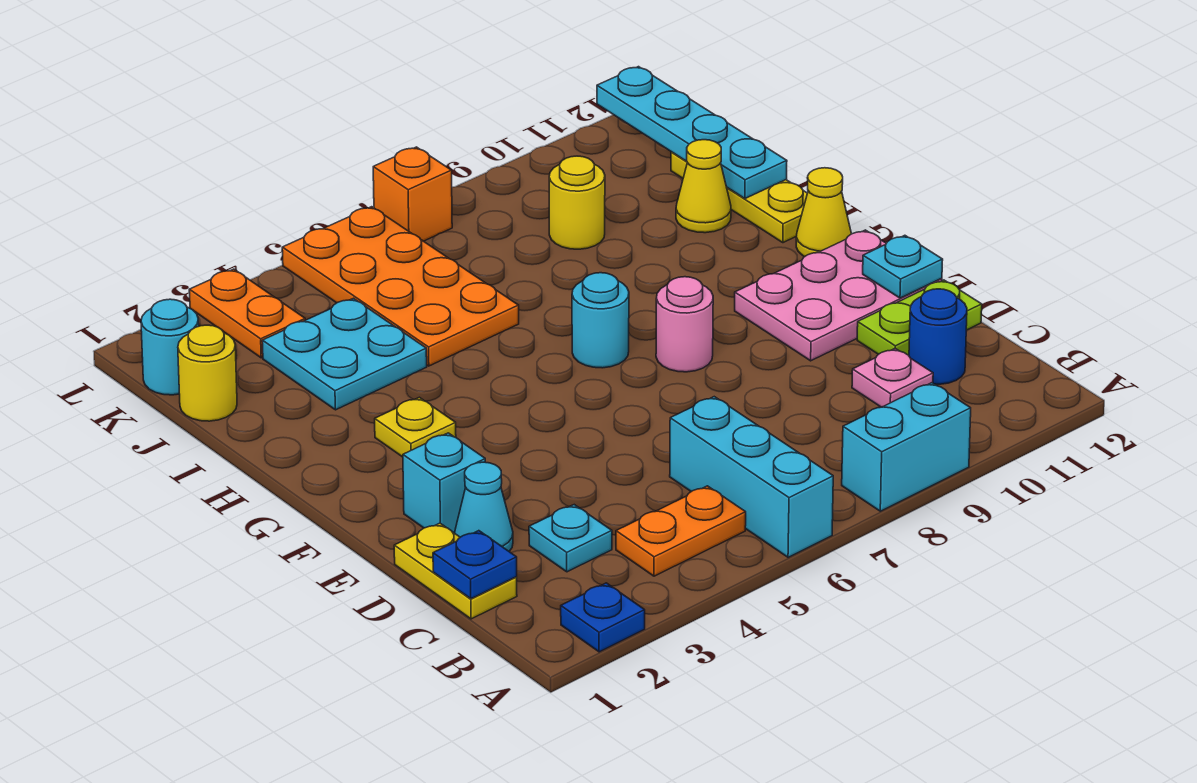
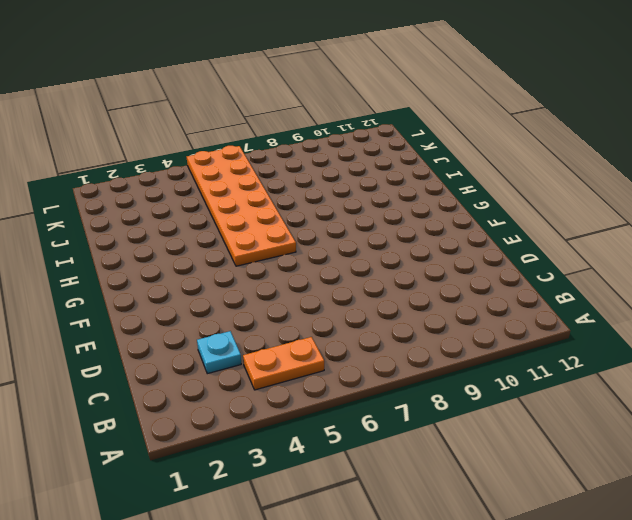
orange 2x6 plate [187,146,296,266] -> orange 2x4 plate [282,207,519,366]
none -> blue 1x1 plate [561,583,645,652]
none -> cyan 1x3 brick [670,397,833,557]
none -> cyan 1x2 brick [842,383,971,511]

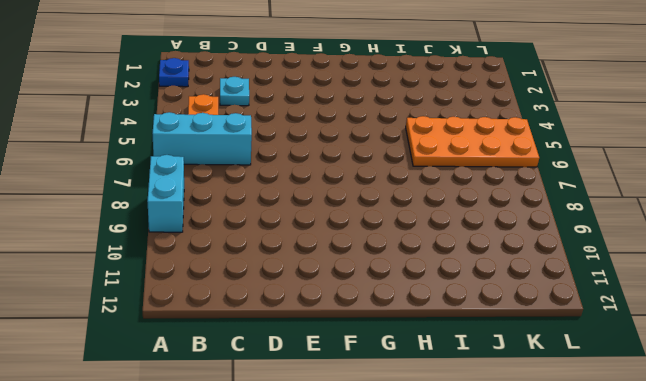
none -> yellow 1x2 plate [394,523,517,619]
none -> pink 1x1 plate [852,348,933,407]
none -> blue 1x1 round brick [909,289,967,384]

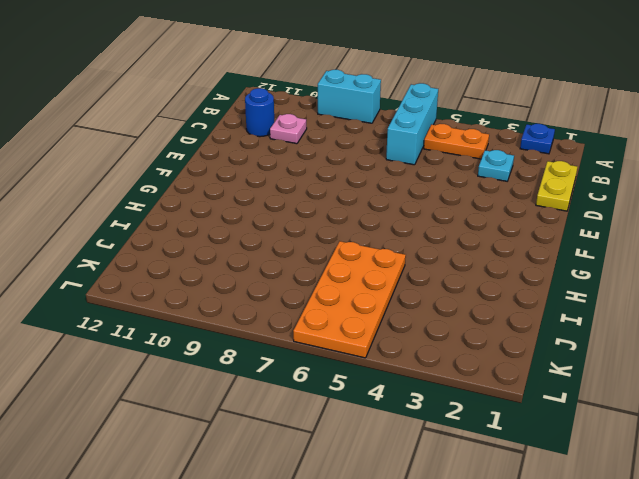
none -> cyan 1x1 cone [455,462,513,551]
none -> lime 1x2 plate [857,280,982,355]
none -> cyan 1x1 brick [403,433,485,533]

